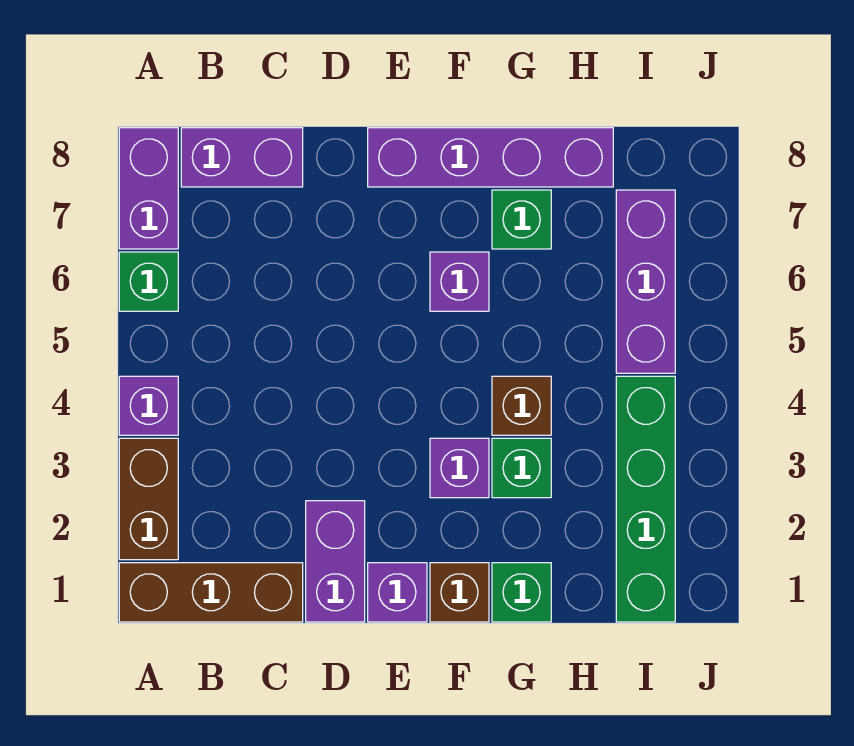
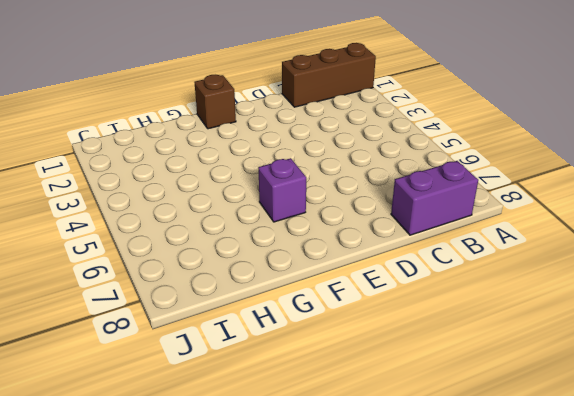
none -> brown 1x2 brick [119,438,178,560]
none -> purple 1x1 brick [119,376,178,435]
none -> green 1x1 brick [119,252,178,311]

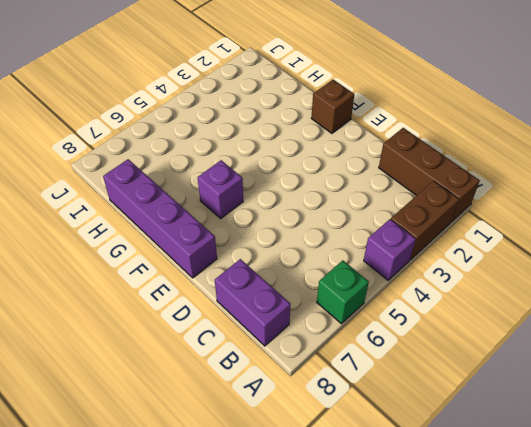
none -> purple 1x2 brick [119,128,178,249]
none -> purple 1x2 brick [306,501,365,622]
none -> purple 1x1 brick [368,563,427,622]

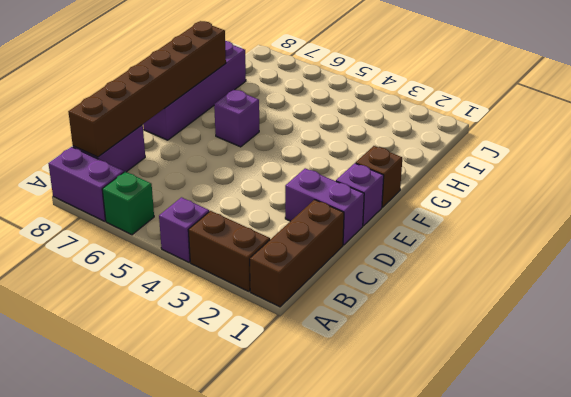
brown 1x6 brick [68,21,226,157] -> none
none -> purple 1x1 brick [430,438,489,498]
none -> green 1x1 brick [492,563,551,622]
none -> green 1x1 brick [492,438,551,498]

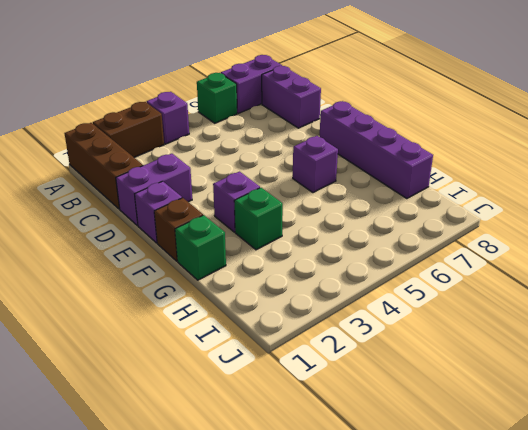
none -> brown 1x1 brick [492,376,551,435]
none -> green 1x1 brick [492,190,551,249]
none -> green 1x4 brick [616,376,675,622]

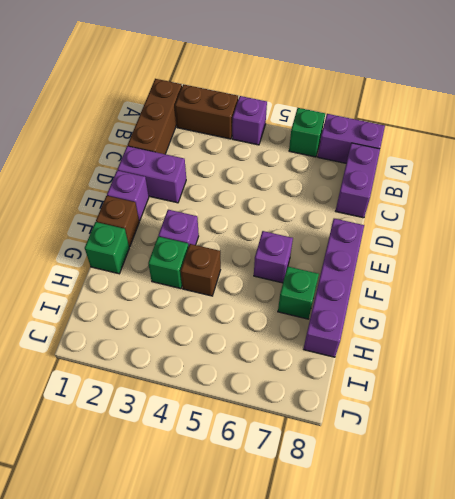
none -> green 1x4 brick [616,376,675,622]
none -> purple 1x3 brick [616,190,675,373]

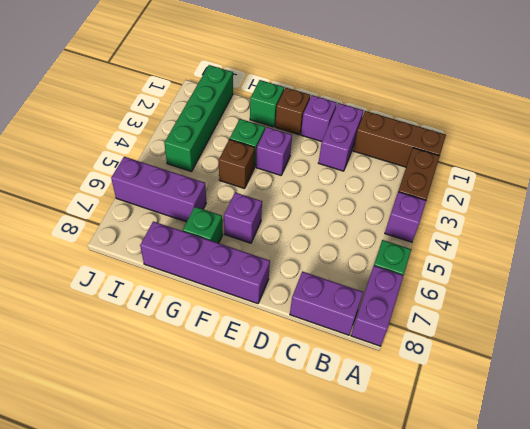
purple 1x3 brick [111,157,206,222] -> purple 1x3 brick turned to [616,190,675,373]

